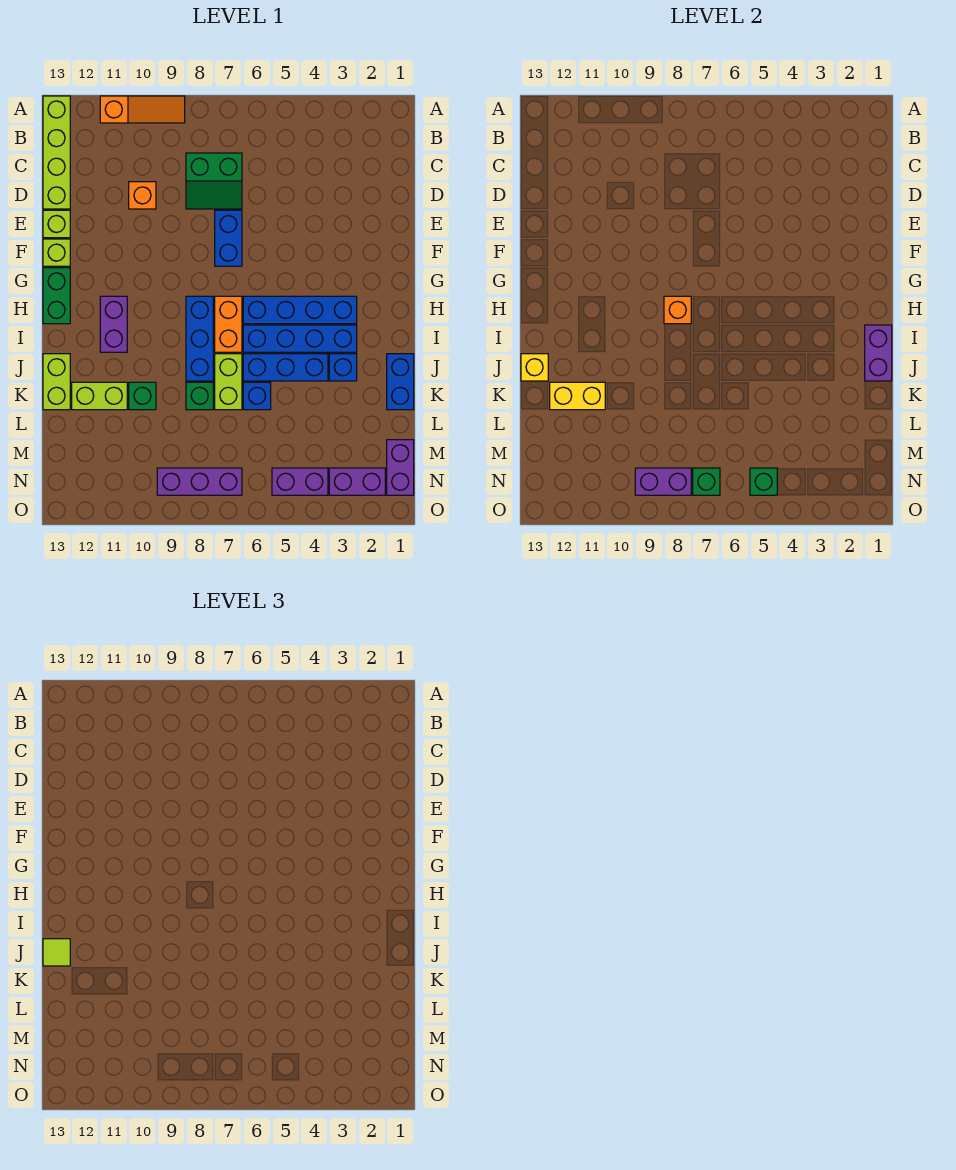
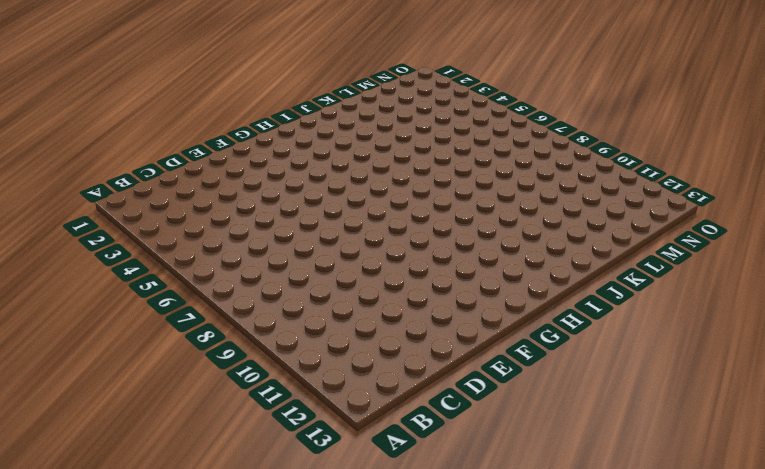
none -> orange 1x3 slope [100,96,185,123]
none -> lime 1x4 brick [43,96,70,209]
none -> green 2x2 slope [186,153,242,209]
none -> orange 1x1 brick [129,182,156,209]

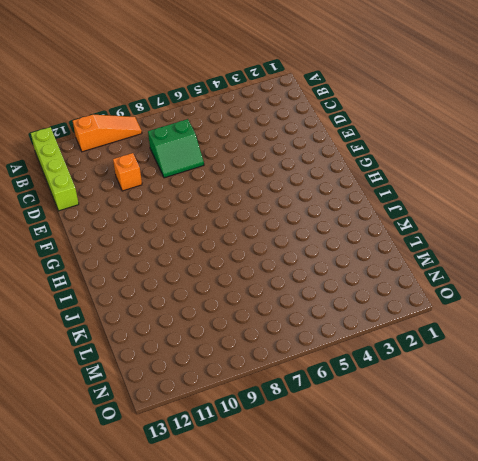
none -> blue 1x2 brick [215,210,242,266]
none -> lime 1x1 brick [43,210,70,238]
none -> lime 1x1 brick [43,239,70,266]
none -> green 1x2 brick [43,268,70,324]

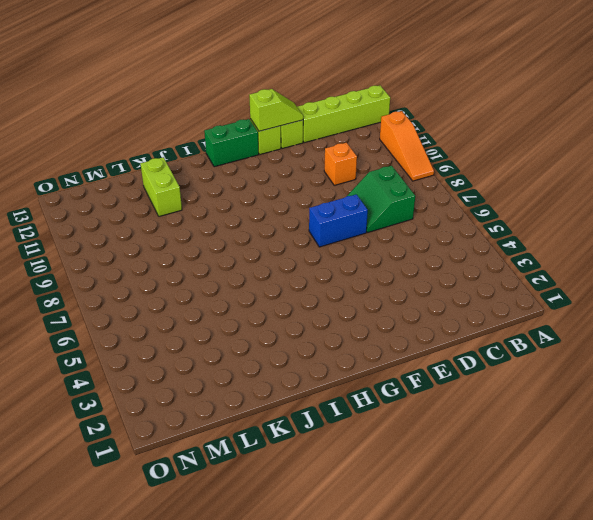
lime 1x2 slope [249,89,303,131] -> none
none -> blue 1x4 brick [243,296,357,324]
none -> orange 1x2 brick [215,296,242,352]
none -> blue 1x3 brick [186,296,213,381]
none -> purple 1x2 brick [100,296,127,352]

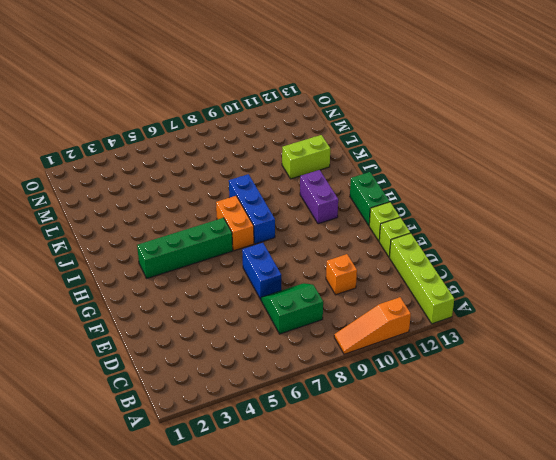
green 1x4 brick [137,218,233,278] -> blue 1x4 brick [243,296,357,324]
none -> blue 1x4 brick [243,325,357,352]
none -> blue 1x2 brick [387,354,414,410]
none -> blue 1x1 brick [329,354,357,381]
none -> blue 1x3 brick [243,354,328,381]

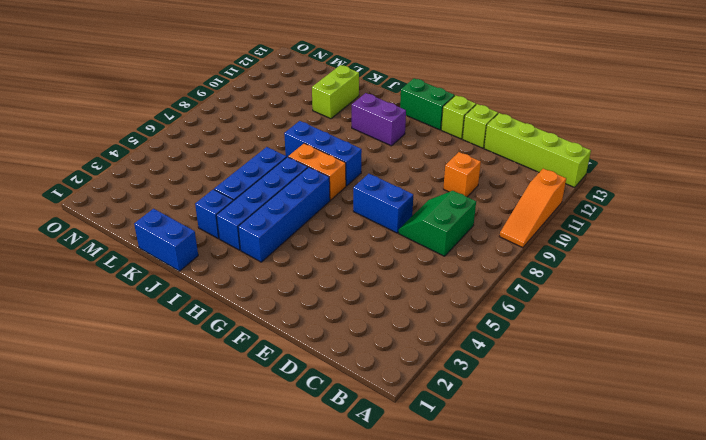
none -> lime 1x2 brick [215,354,242,410]
none -> lime 1x2 brick [43,354,70,410]
none -> blue 1x1 brick [243,382,271,410]
none -> green 1x1 brick [186,382,213,410]

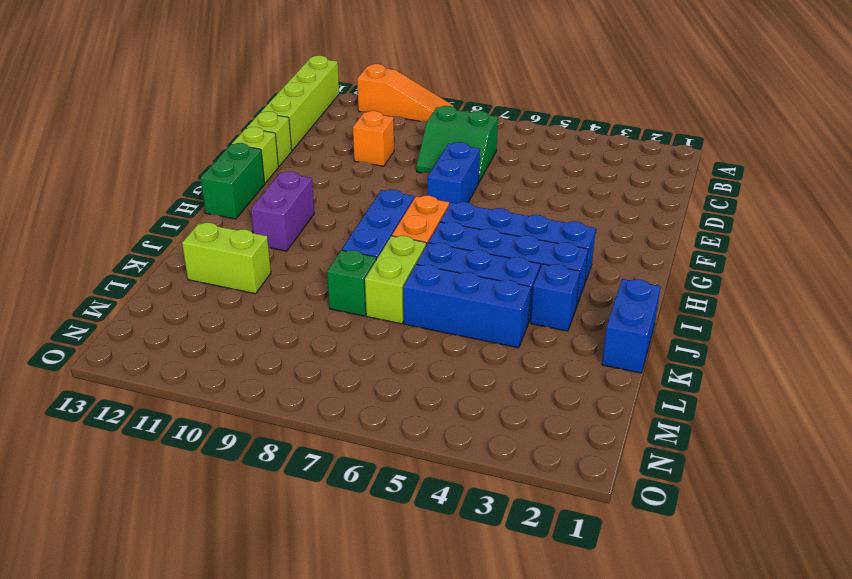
blue 1x3 brick [403,265,531,348] -> blue 1x1 brick [243,382,271,410]
none -> lime 1x2 brick [43,354,70,410]
none -> green 1x1 brick [129,382,156,410]
none -> purple 1x2 brick [387,440,414,495]
none -> purple 1x2 brick [329,468,385,495]

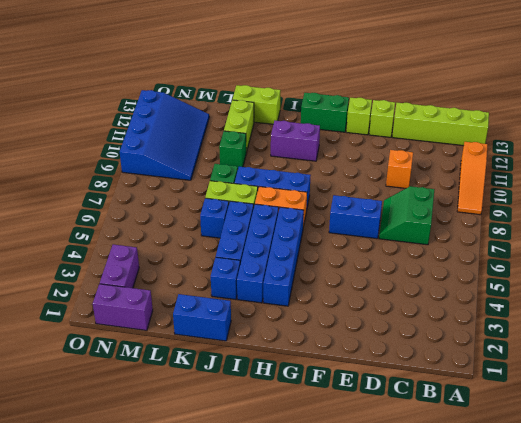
blue 3x4 slope [120,90,209,180] -> purple 1x3 brick [157,468,242,495]
none -> purple 1x2 brick [272,468,328,495]
none -> orange 1x1 brick [664,296,691,324]
none -> purple 1x2 brick [865,325,892,381]
none -> yellow 1x1 brick [521,354,548,381]

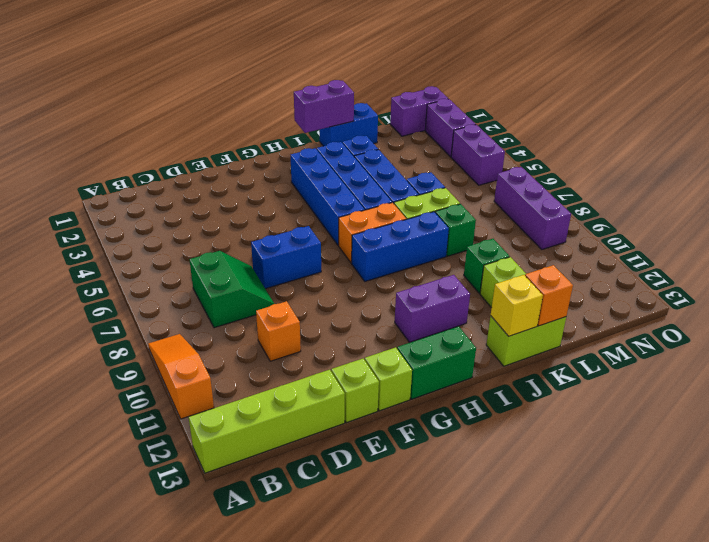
orange 1x1 brick [525,265,573,326] -> orange 1x1 brick moved to [664,296,691,324]
none -> yellow 1x2 brick [550,382,605,410]
none -> green 1x1 brick [750,468,777,495]
none -> green 1x1 brick [693,468,720,495]
none -> purple 1x2 brick [635,468,691,495]

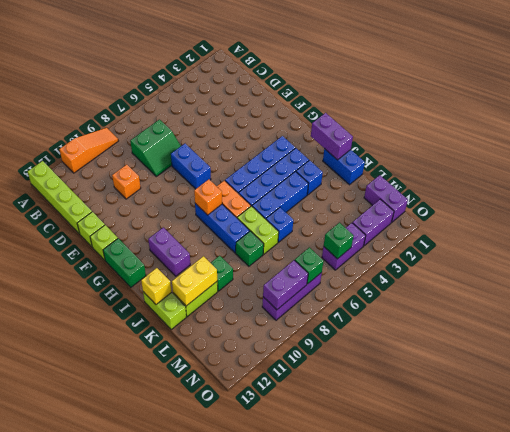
none -> lime 1x1 tile [43,939,70,966]

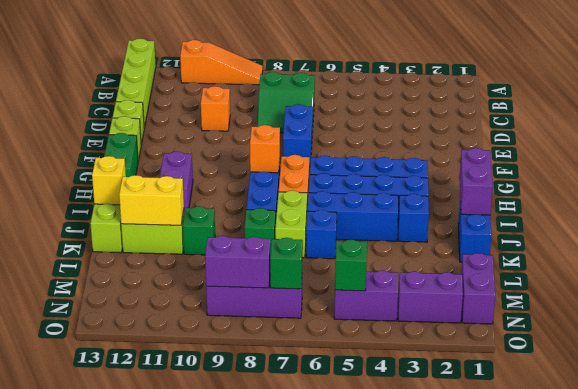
none -> lime 1x1 tile [43,939,70,966]

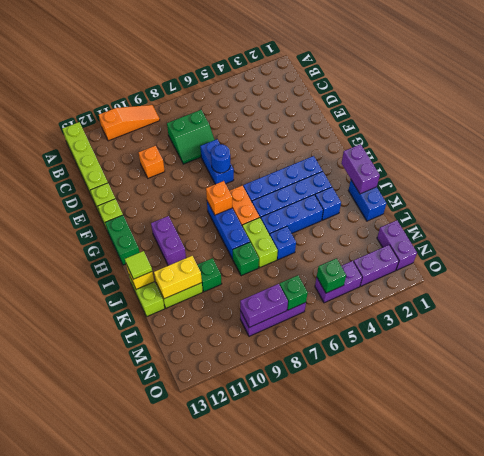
blue 1x1 round brick [211,144,230,173] -> none

